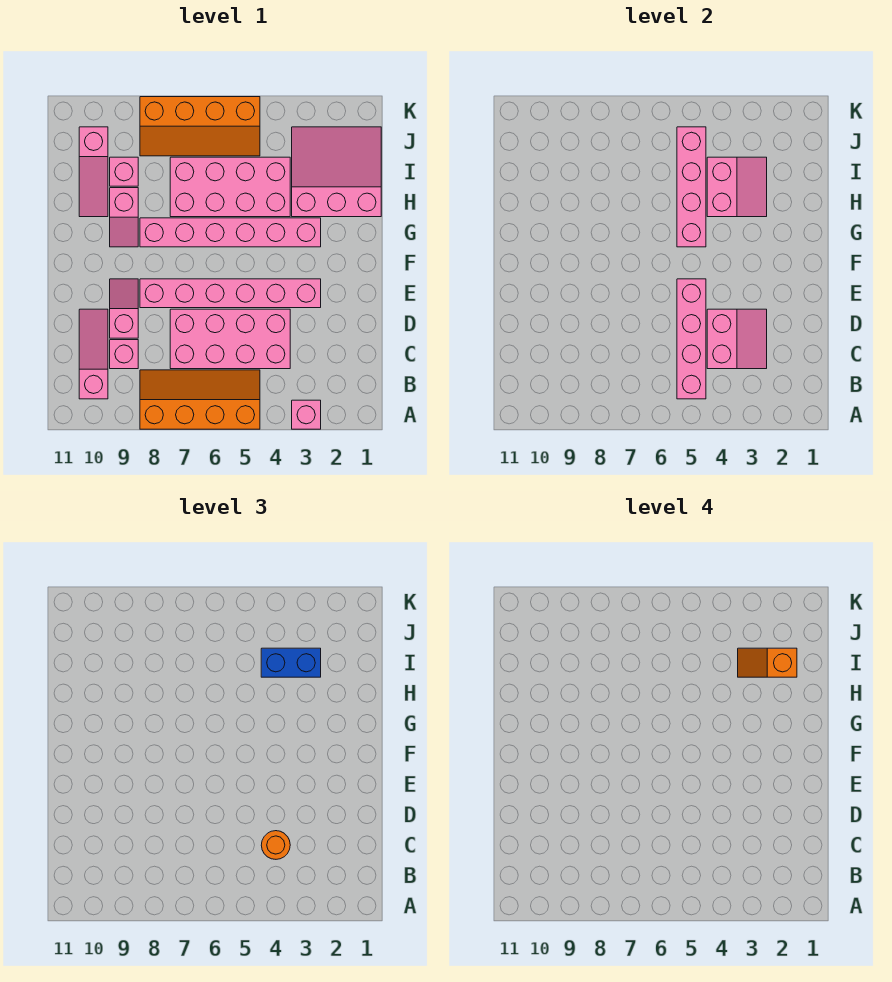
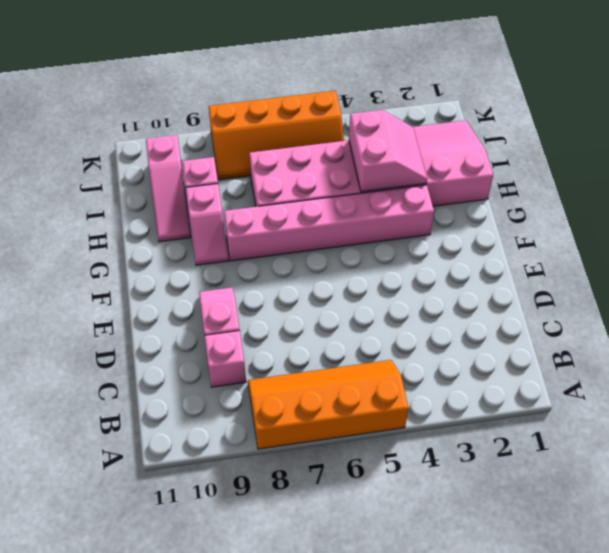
none -> pink 1x1 brick [292,400,321,429]
none -> pink 1x3 slope [79,309,108,399]
none -> pink 2x4 brick [170,309,290,369]

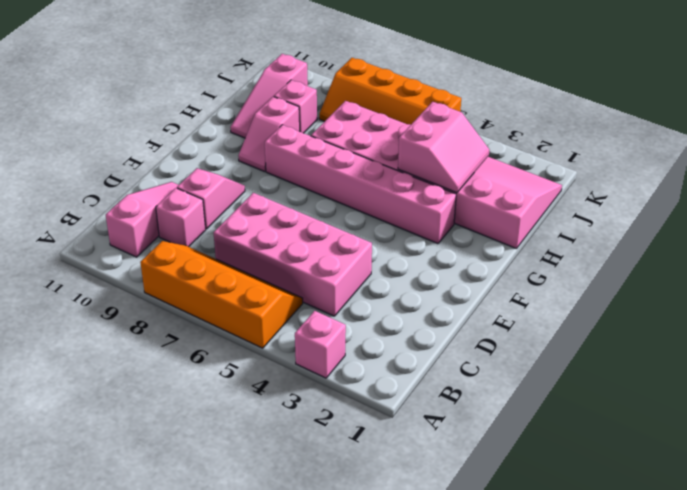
none -> pink 1x6 brick [140,279,321,308]
none -> pink 1x4 brick [677,279,706,399]
none -> pink 2x2 slope [707,309,767,369]

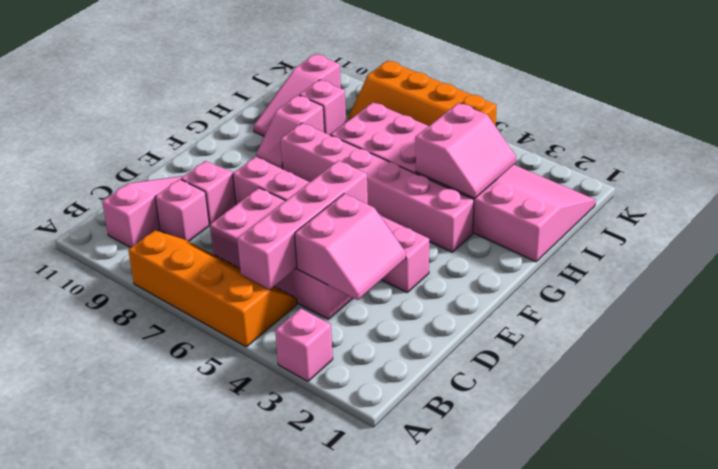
none -> pink 1x4 brick [677,127,706,247]
none -> orange 1x1 round brick [261,831,290,859]
none -> blue 1x2 brick [261,648,321,677]

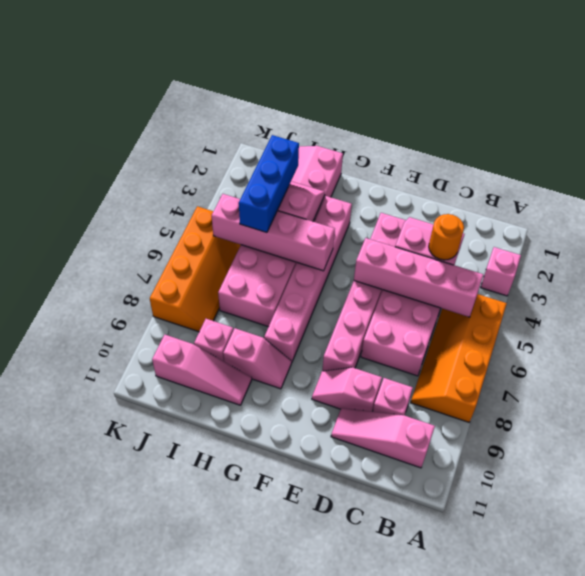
blue 1x3 brick [239,135,299,233] -> blue 1x2 brick [261,648,321,677]
none -> orange 1x2 slope [738,648,797,677]

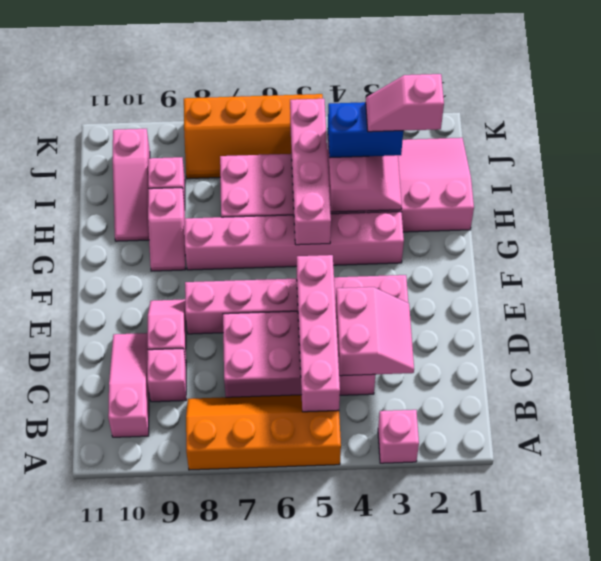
pink 1x2 slope [366,74,444,132] -> orange 1x2 slope [738,648,797,677]
none -> orange 1x1 round brick [261,831,290,859]

